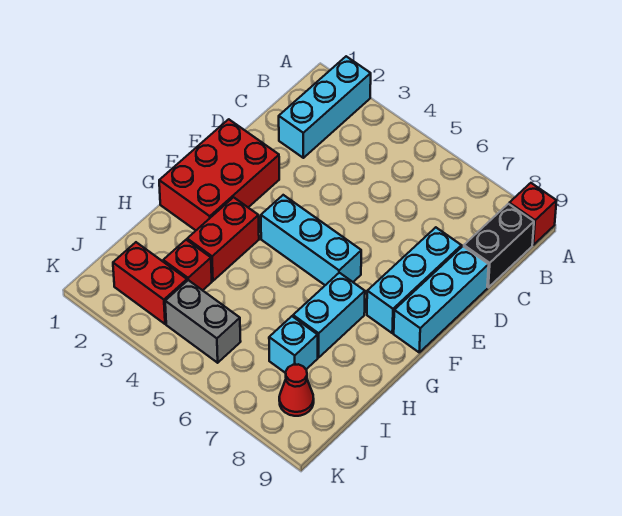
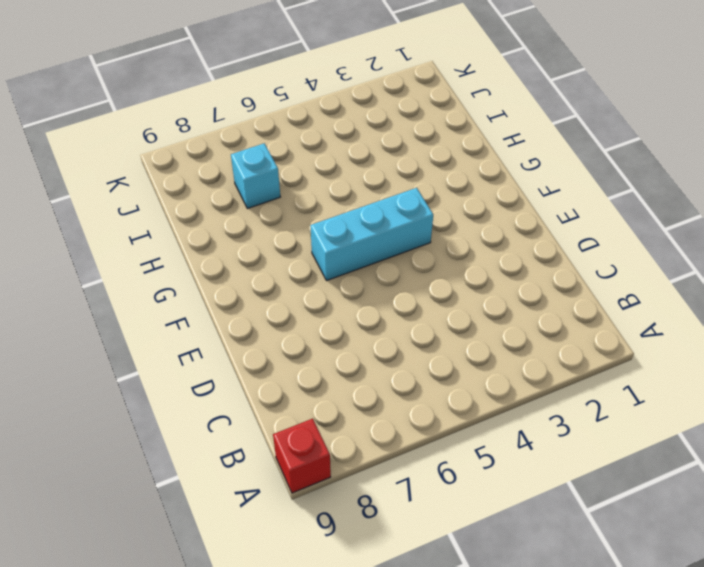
none -> cyan 1x3 brick [279,56,371,158]
none -> black 1x2 brick [464,204,534,287]
none -> cyan 1x3 brick [367,227,461,333]

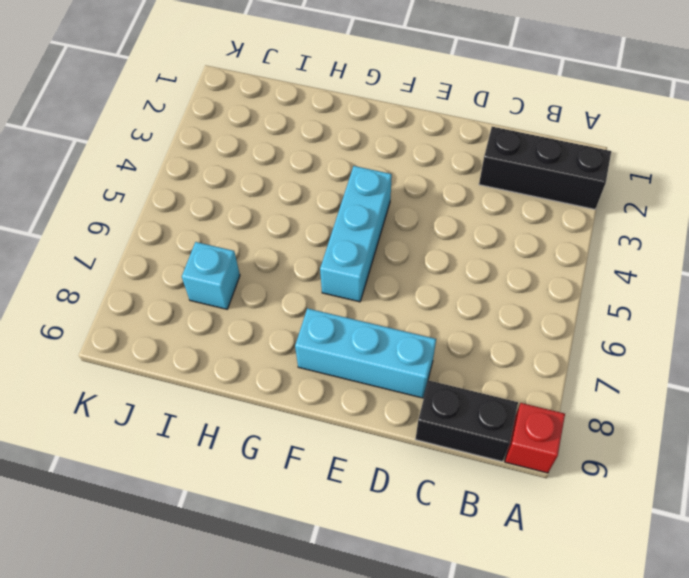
black 1x3 brick [479,127,611,209] -> cyan 1x3 brick [279,56,371,158]
none -> cyan 1x3 brick [394,246,489,352]
none -> red 2x3 brick [159,119,279,230]
none -> red 1x2 brick [187,197,259,281]

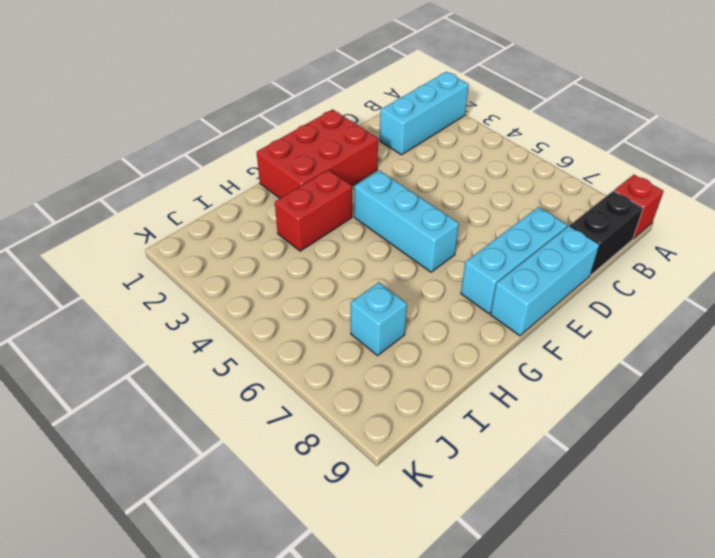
none -> cyan 1x2 brick [293,273,365,358]
none -> red 1x1 brick [163,240,212,290]
none -> red 1x2 brick [113,242,187,324]

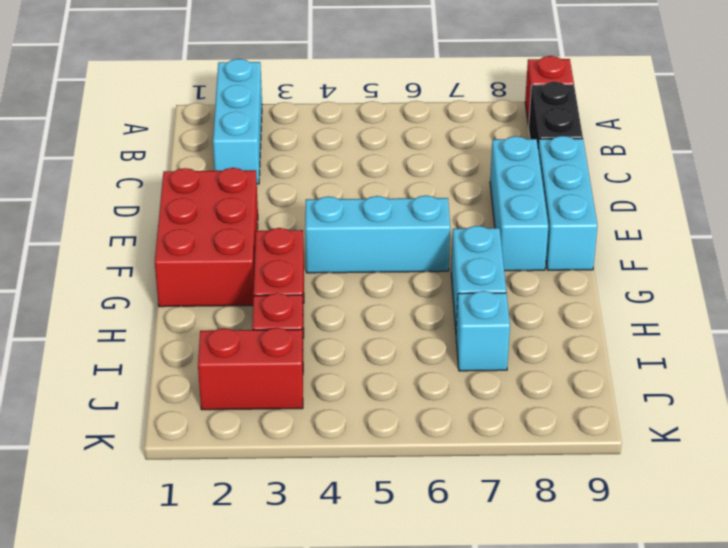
none -> grey 1x2 brick [165,280,241,363]
none -> red 1x1 cone [279,364,314,416]

